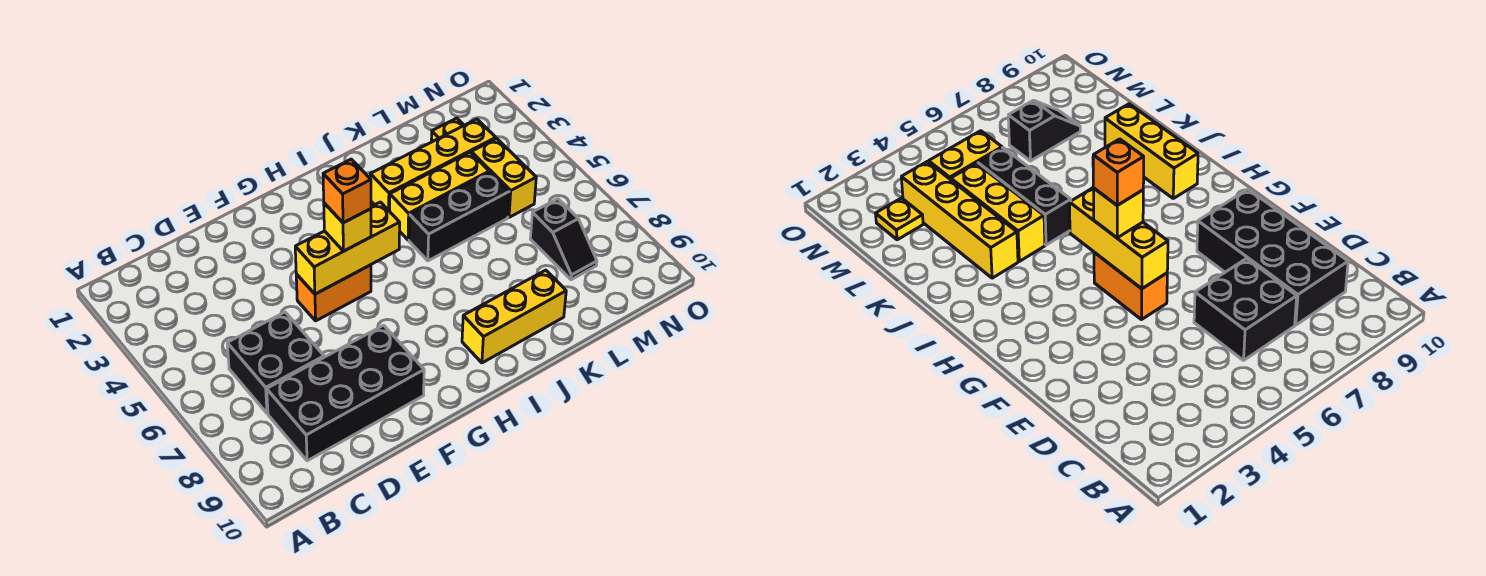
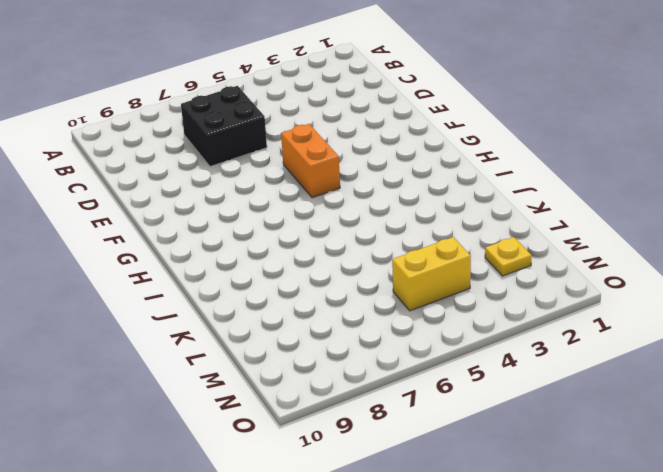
none -> black 2x4 brick [267,325,424,461]
none -> yellow 1x3 brick [462,270,566,363]
none -> yellow 1x4 brick [370,119,496,211]

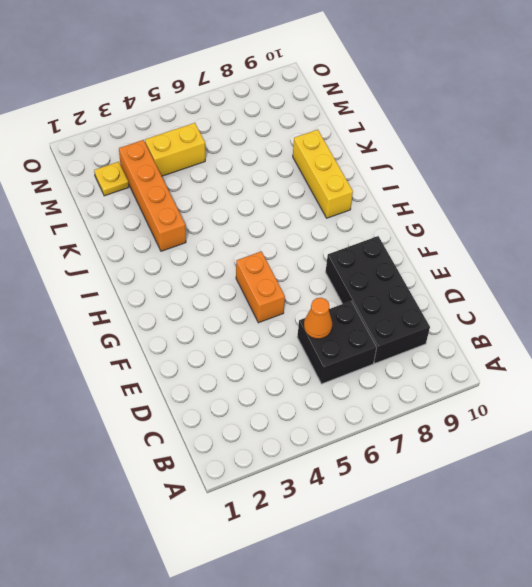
orange 1x1 cone [304,298,332,339] -> none
orange 1x4 brick [119,140,186,251] -> yellow 1x4 brick [370,119,496,211]
none -> yellow 1x3 brick [390,152,489,240]
none -> black 1x3 brick [409,172,509,261]
none -> black 1x2 slope [530,199,597,280]

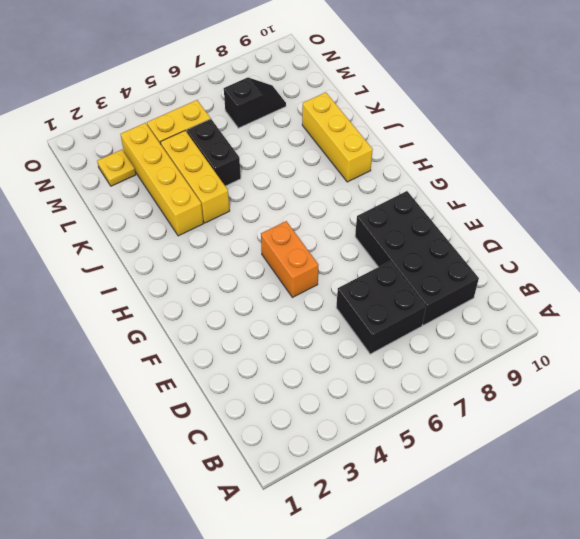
black 1x2 brick [187,119,241,186] -> black 1x3 brick [409,172,509,261]
none -> yellow 1x3 brick [295,202,400,294]
none -> yellow 1x1 brick [324,203,371,251]
none -> orange 1x1 brick [323,159,371,223]

